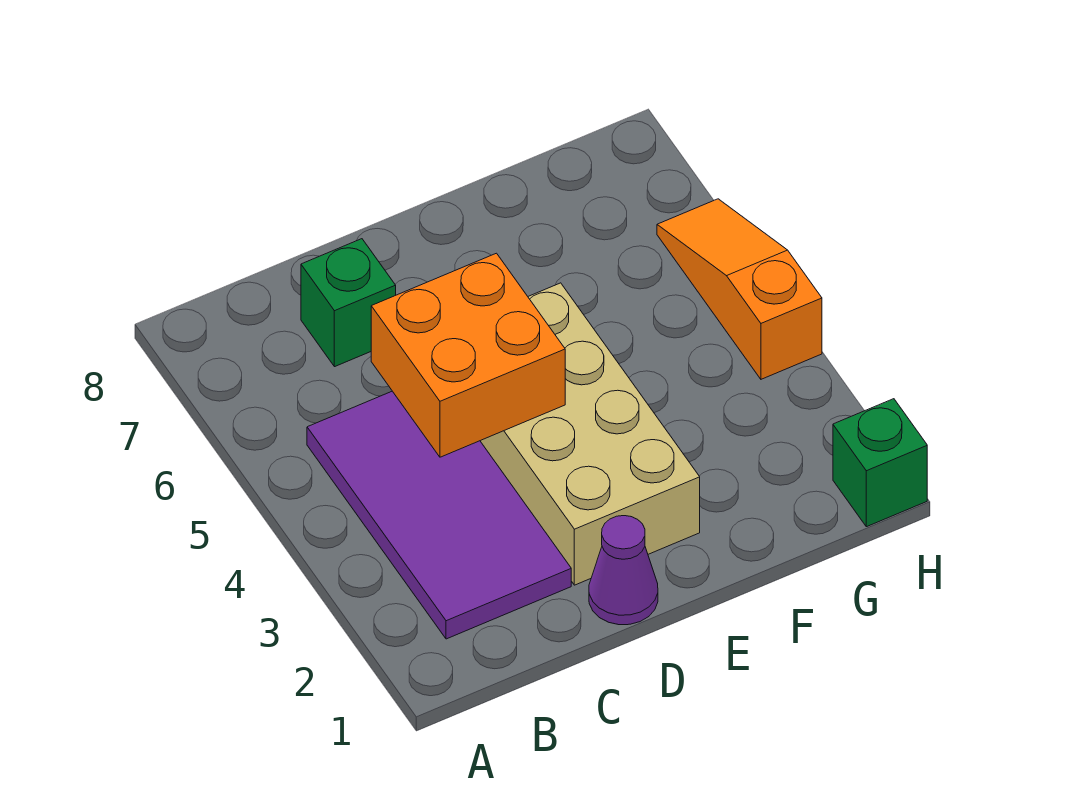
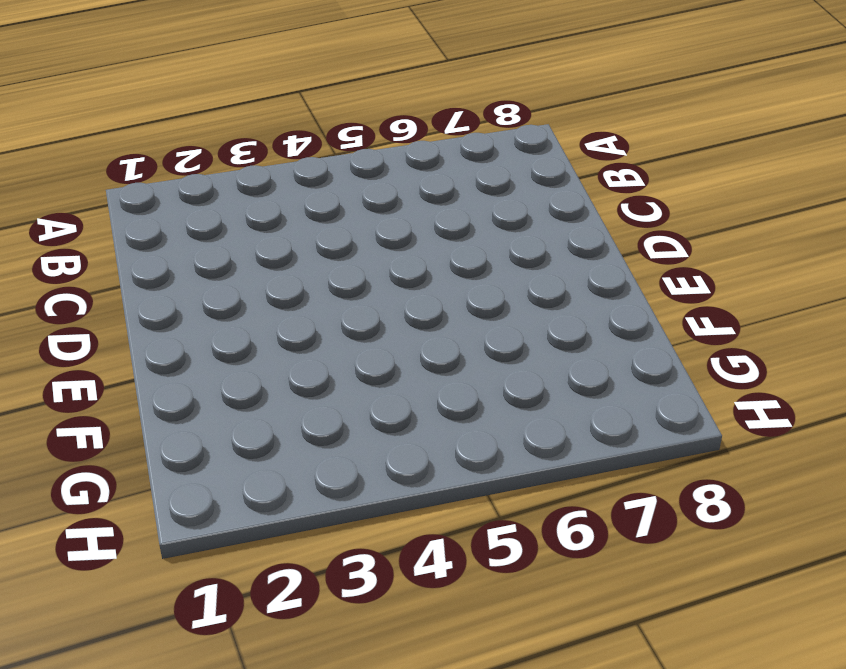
none -> purple 2x4 tile [307,391,571,639]
none -> green 1x1 brick [301,239,396,367]

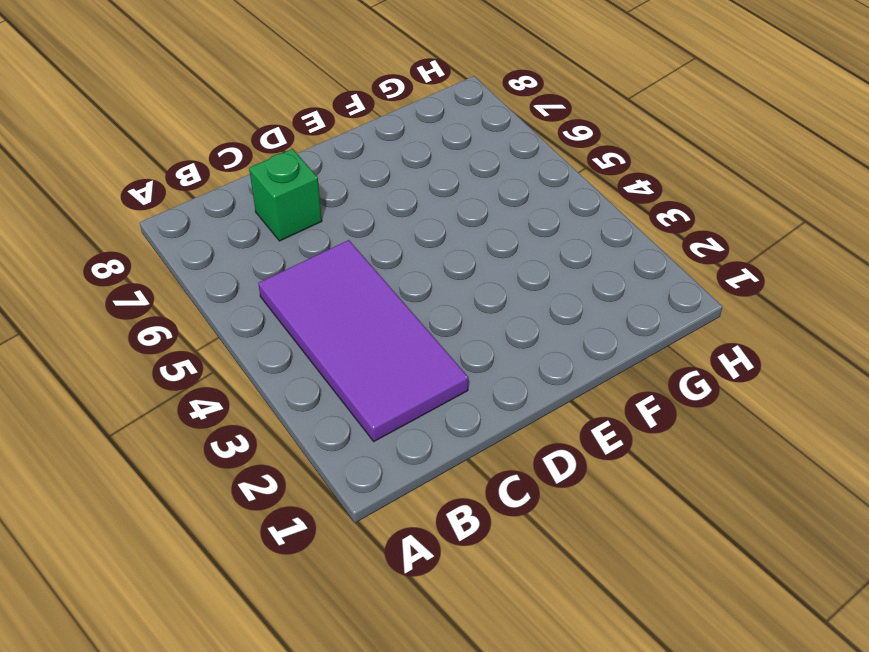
none -> purple 1x1 cone [589,516,658,625]
none -> tan 2x4 brick [481,283,700,585]

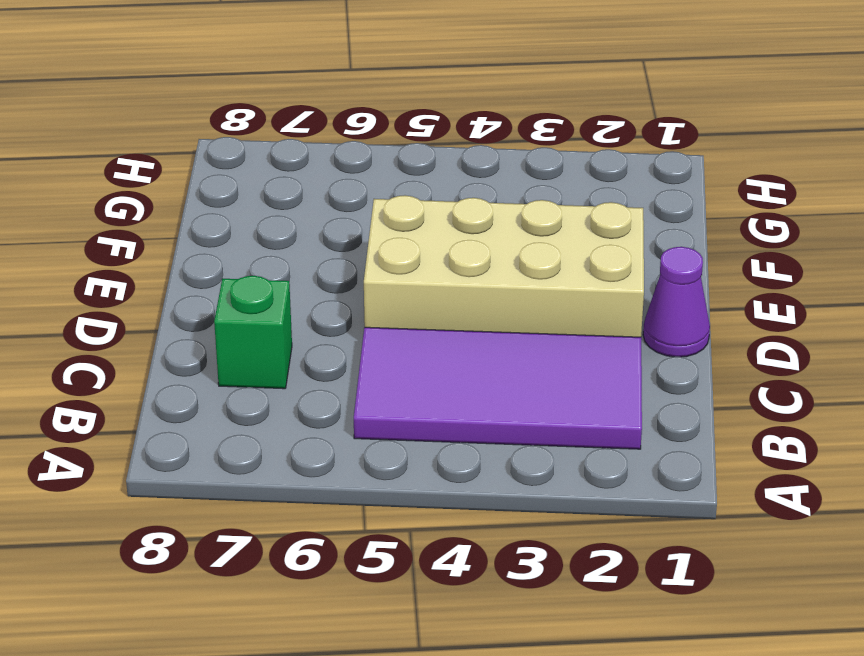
none -> green 1x1 brick [833,399,927,527]
none -> orange 1x3 slope [657,199,822,379]

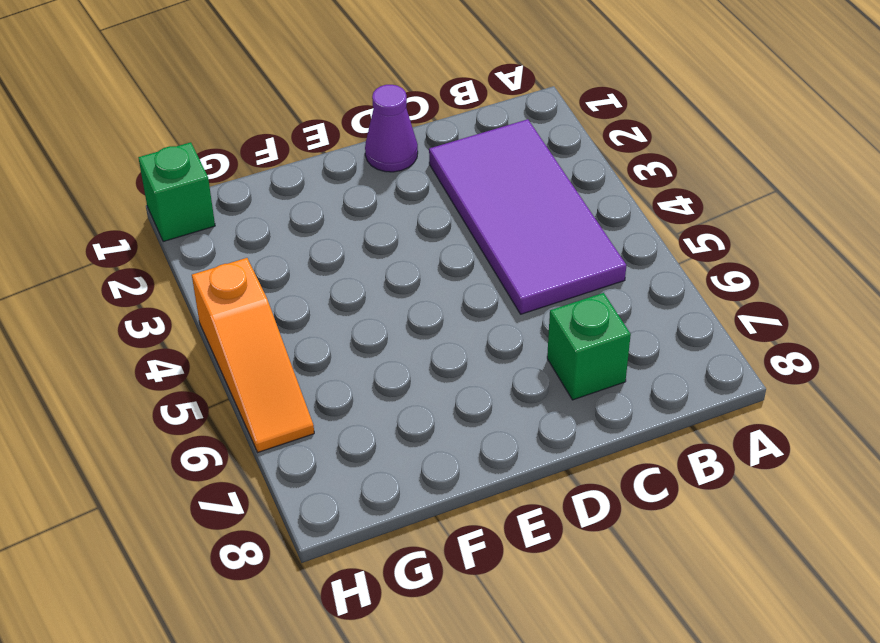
none -> tan 2x4 brick [481,283,700,585]
none -> orange 2x2 brick [371,253,565,457]

